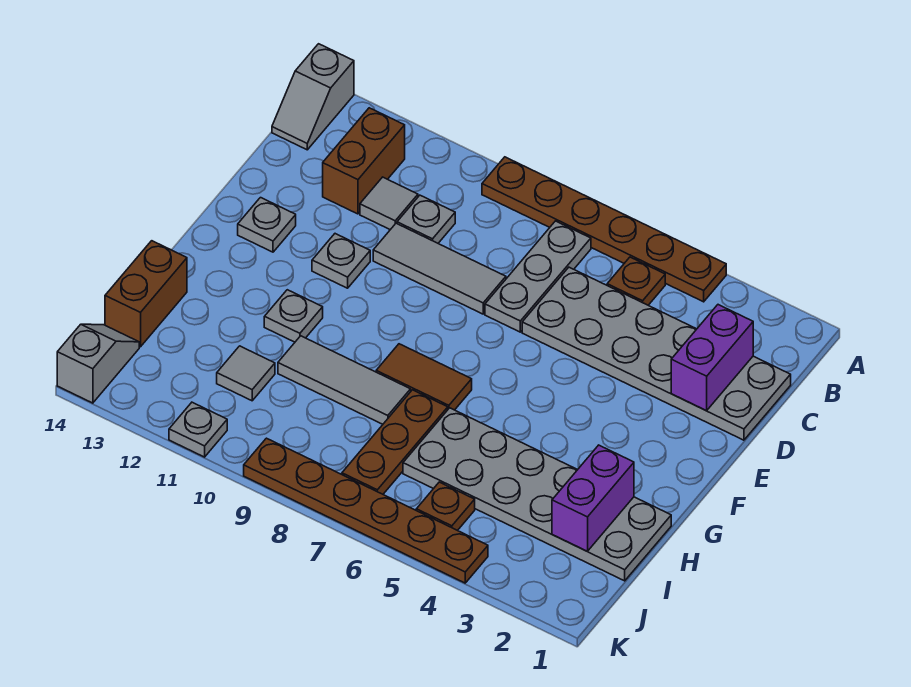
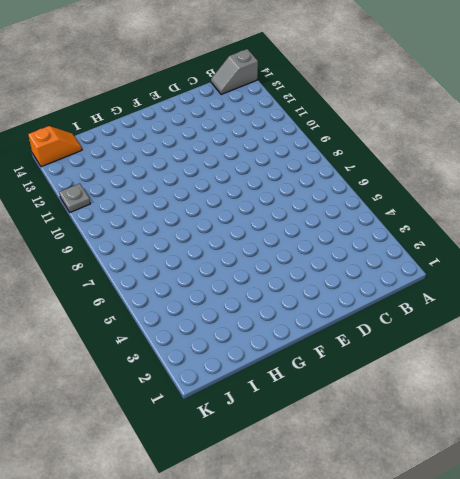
orange 1x2 slope [28,126,82,167] -> grey 1x2 slope [57,324,139,403]
none -> brown 1x6 plate [482,157,726,302]
none -> brown 1x1 plate [607,257,665,305]
none -> grey 1x3 plate [485,221,591,332]

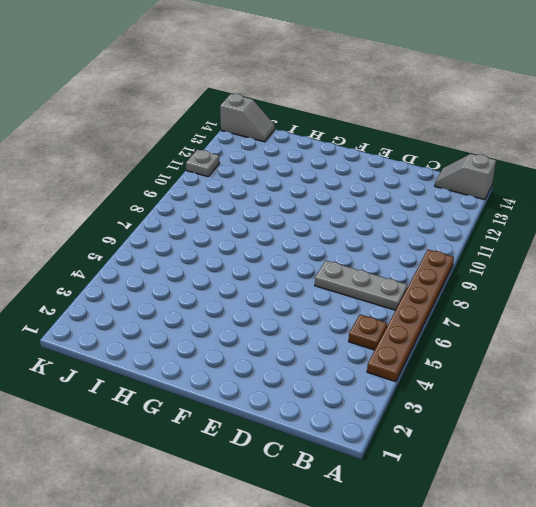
none -> brown 1x2 brick [323,108,405,214]
none -> grey 2x6 plate [522,267,791,440]
none -> grey 1x1 plate [397,195,455,243]

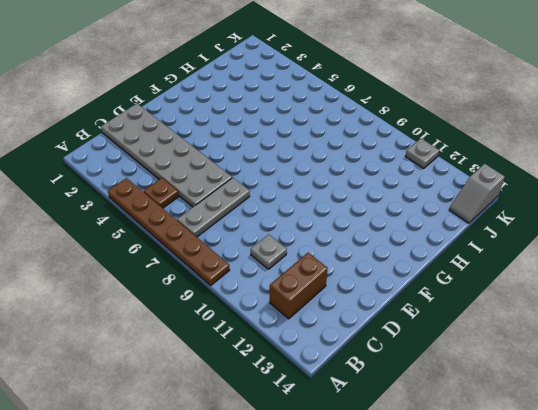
none -> grey 1x2 slope [272,44,354,150]
none -> grey 1x1 tile [360,177,418,230]
none -> grey 1x3 tile [373,223,506,314]

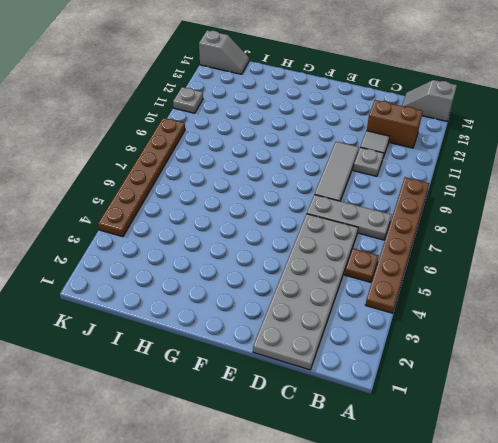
none -> grey 1x1 plate [312,234,370,288]
none -> grey 1x1 plate [238,198,296,252]
none -> brown 1x2 tile [376,344,472,410]

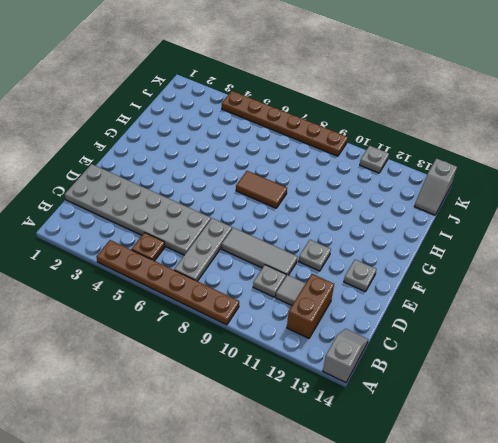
none -> grey 1x1 plate [264,290,323,342]
none -> grey 2x6 plate [403,408,671,581]
none -> brown 1x3 plate [342,390,448,494]

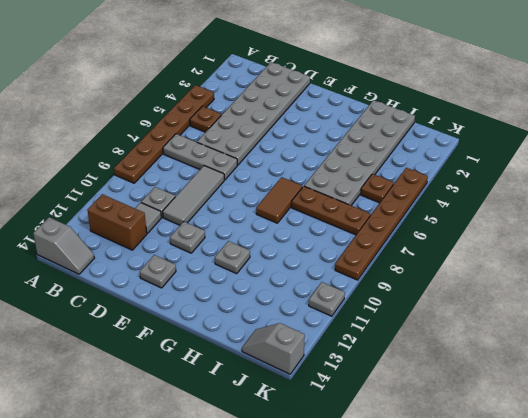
none -> grey 1x3 tile [278,336,411,424]
none -> brown 1x2 brick [105,241,187,347]
none -> grey 1x1 tile [217,346,275,401]

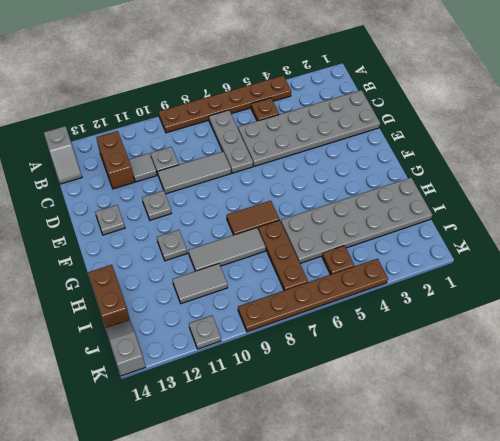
grey 1x2 tile [172,264,228,304] -> grey 1x1 tile [217,346,275,401]
none -> purple 1x2 brick [671,305,753,411]
none -> purple 1x2 brick [552,445,634,551]

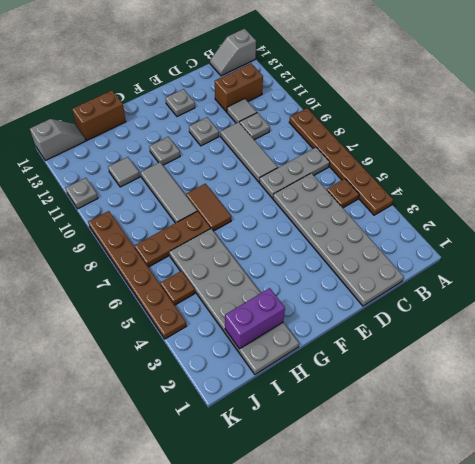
none -> purple 1x2 brick [671,305,753,411]

